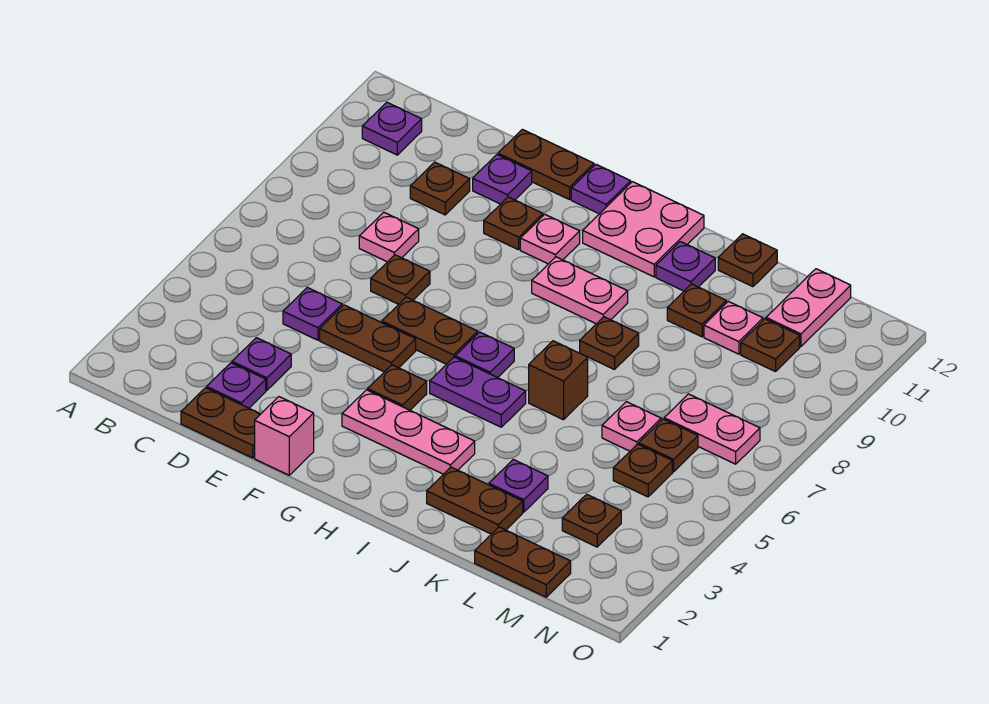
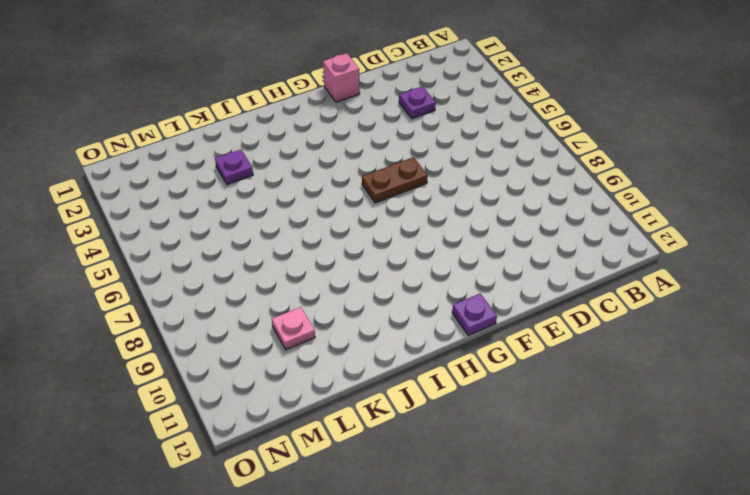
none -> purple 1x1 plate [362,102,422,155]
none -> brown 1x2 plate [181,388,260,458]
none -> purple 1x1 plate [207,363,266,408]
none -> purple 1x1 plate [283,287,342,340]

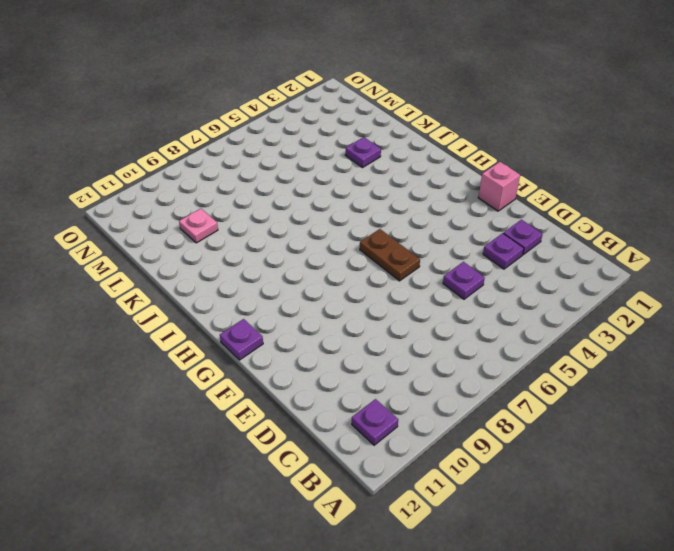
none -> brown 1x2 plate [181,388,260,458]
none -> pink 1x1 plate [359,212,419,262]
none -> brown 1x1 plate [410,162,470,215]
none -> brown 1x2 plate [320,305,416,372]

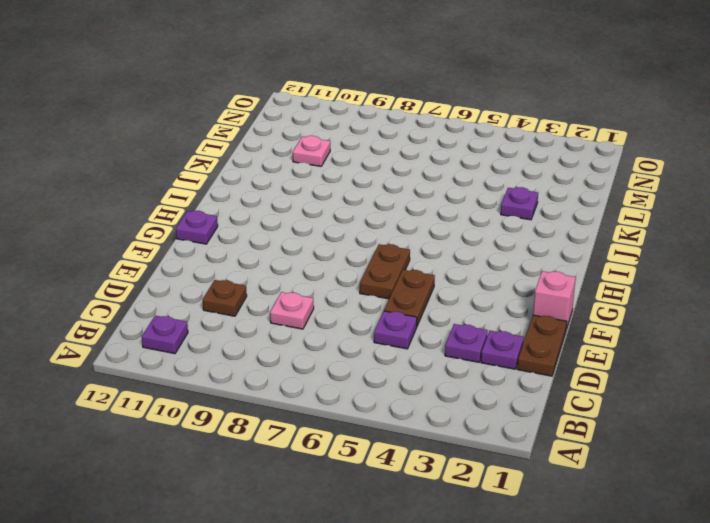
none -> brown 1x1 plate [371,255,430,304]
none -> purple 1x1 plate [473,155,532,204]
none -> brown 1x2 plate [498,129,594,200]
none -> brown 1x1 plate [484,197,543,250]

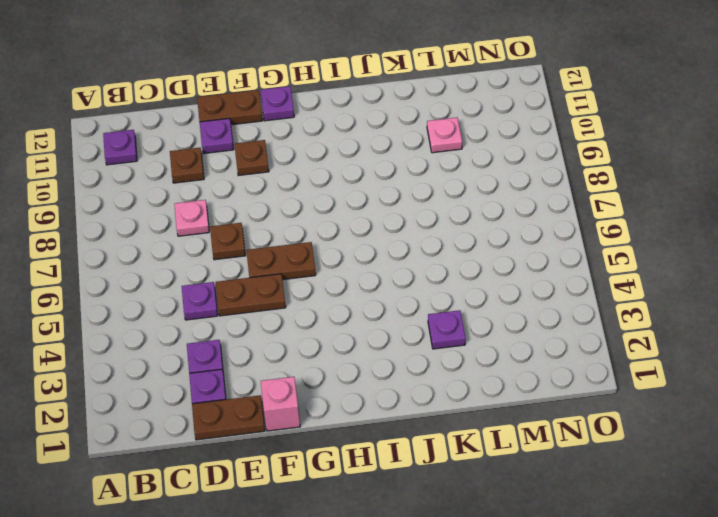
none -> pink 1x3 plate [342,390,475,474]
none -> brown 1x1 plate [368,365,427,410]
none -> pink 1x1 plate [520,214,580,264]
none -> purple 1x2 plate [430,357,526,427]

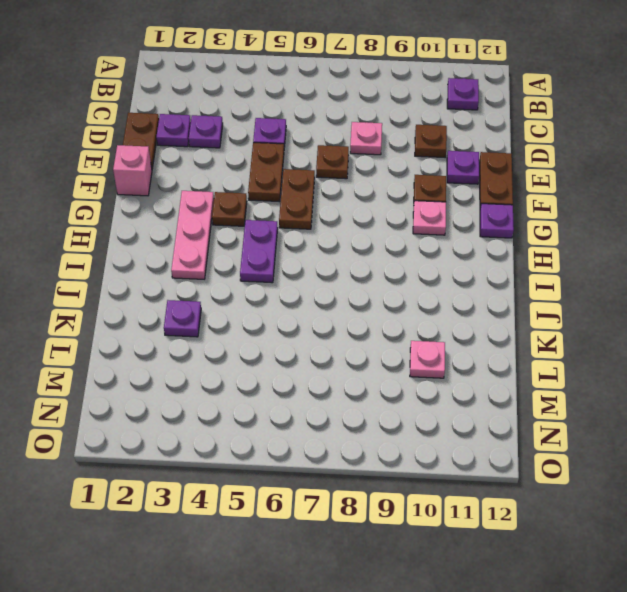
none -> purple 1x1 plate [455,332,514,378]
none -> pink 1x2 plate [532,257,628,324]
none -> pink 2x2 plate [583,182,704,277]
none -> brown 1x2 plate [427,467,523,534]

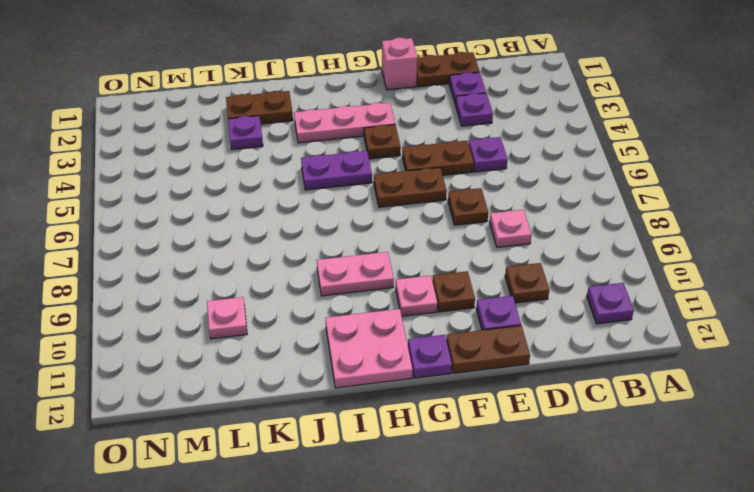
none -> purple 1x1 plate [455,332,514,378]
none -> brown 1x1 brick [529,341,588,420]
none -> brown 1x1 plate [580,317,639,370]
none -> purple 1x1 plate [656,242,715,291]

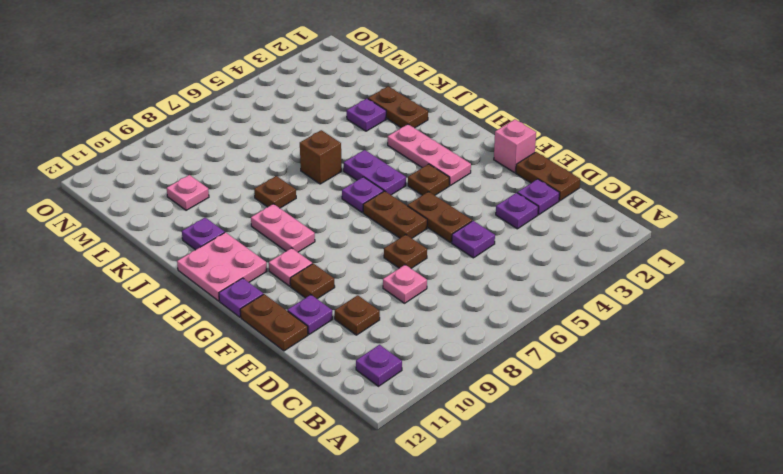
none -> brown 1x1 plate [667,284,726,337]
none -> brown 1x1 plate [718,234,777,287]
none -> brown 1x2 plate [475,527,571,597]
none -> pink 1x1 plate [602,402,661,451]

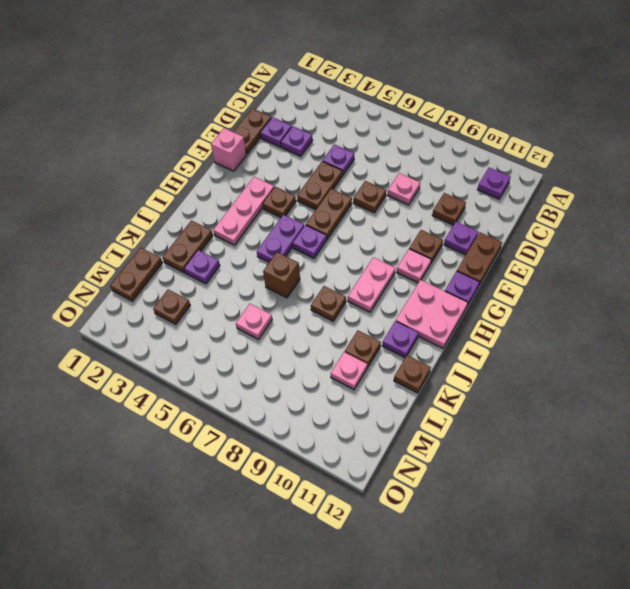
none -> brown 1x1 plate [613,444,672,497]
none -> brown 1x1 plate [639,419,698,472]
none -> pink 1x2 plate [664,394,760,464]
none -> brown 1x1 plate [741,319,800,372]

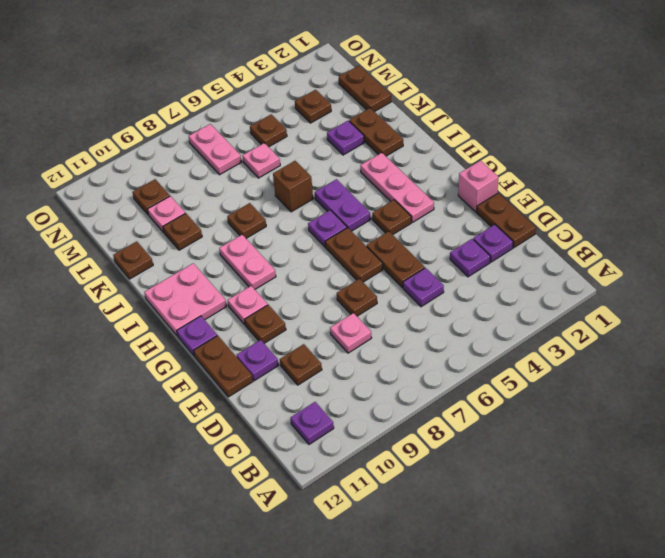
none -> purple 1x1 plate [656,242,715,291]
none -> brown 1x1 plate [639,419,698,472]
none -> pink 1x2 plate [766,269,851,346]

